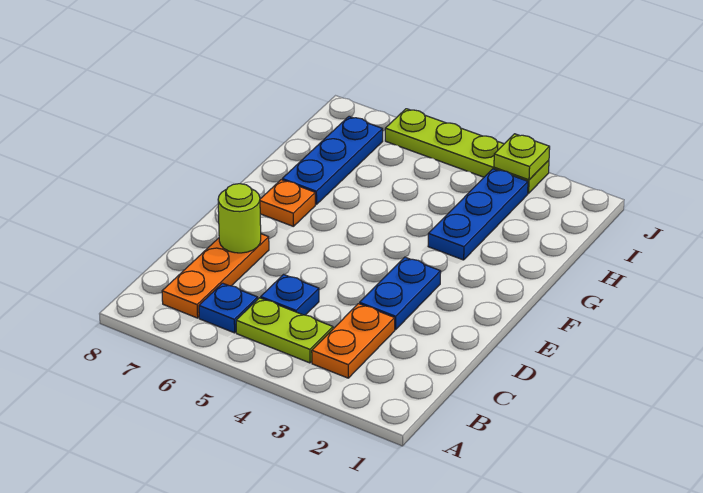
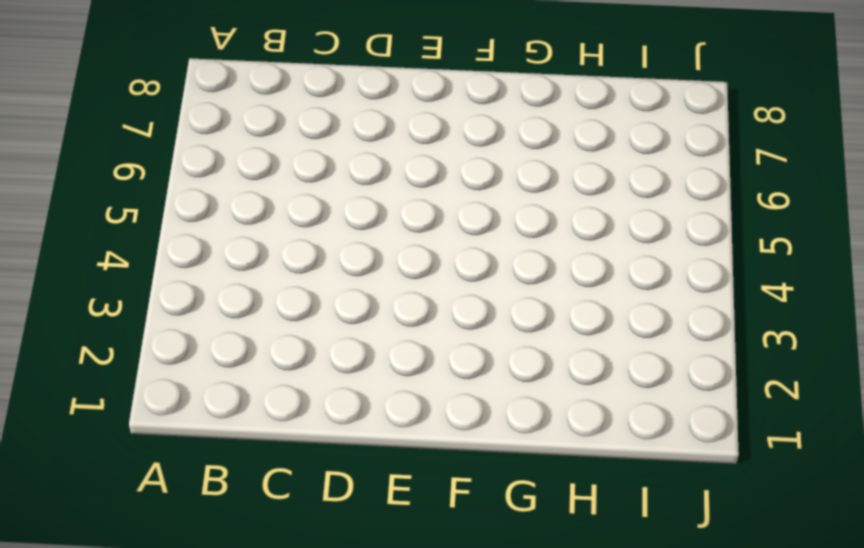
none -> orange 1x2 plate [312,304,395,378]
none -> lime 1x2 plate [236,298,333,363]
none -> blue 1x1 plate [199,283,258,333]

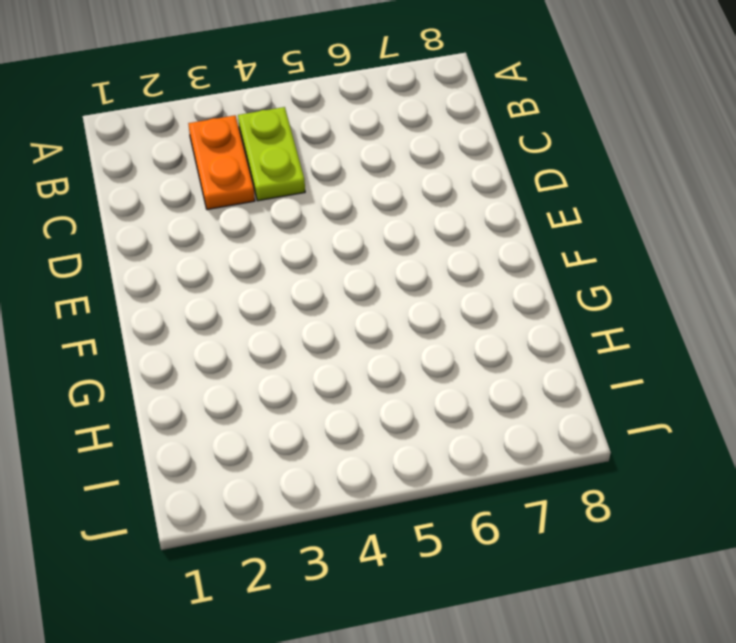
lime 1x2 plate [238,107,305,201] -> lime 1x2 plate turned to [236,298,333,363]
none -> blue 1x1 plate [199,283,258,333]
none -> orange 1x3 plate [162,234,269,318]
none -> blue 1x1 plate [261,275,319,315]

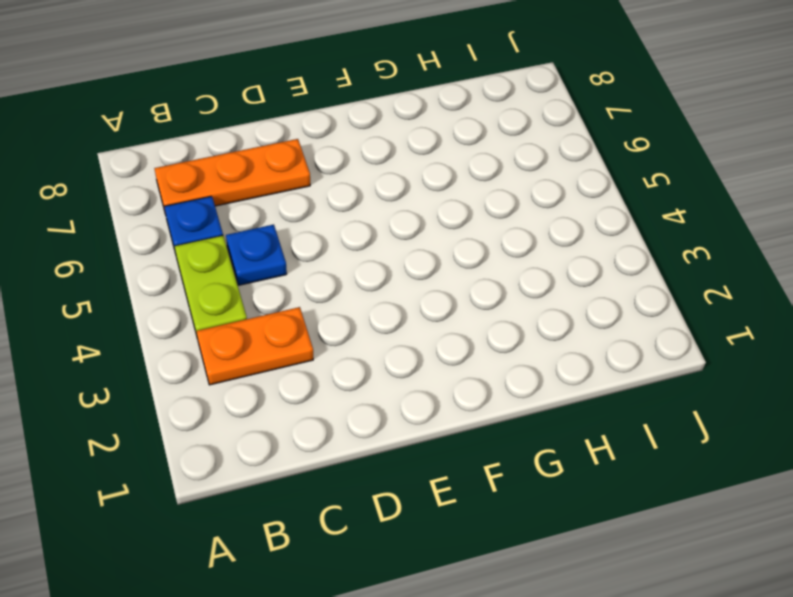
none -> blue 1x2 plate [360,257,441,330]
none -> orange 1x1 plate [260,180,315,227]
none -> blue 1x3 plate [428,169,528,260]

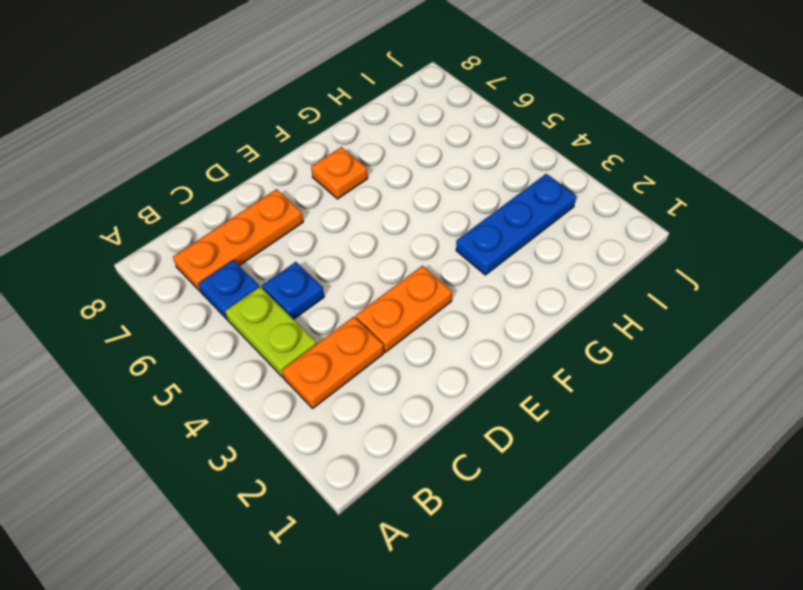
orange 1x2 plate [356,266,452,352] -> blue 1x2 plate [360,257,441,330]
none -> blue 1x3 plate [282,116,383,204]
none -> lime 1x4 plate [385,109,549,193]
none -> lime 1x1 round brick [218,184,261,253]

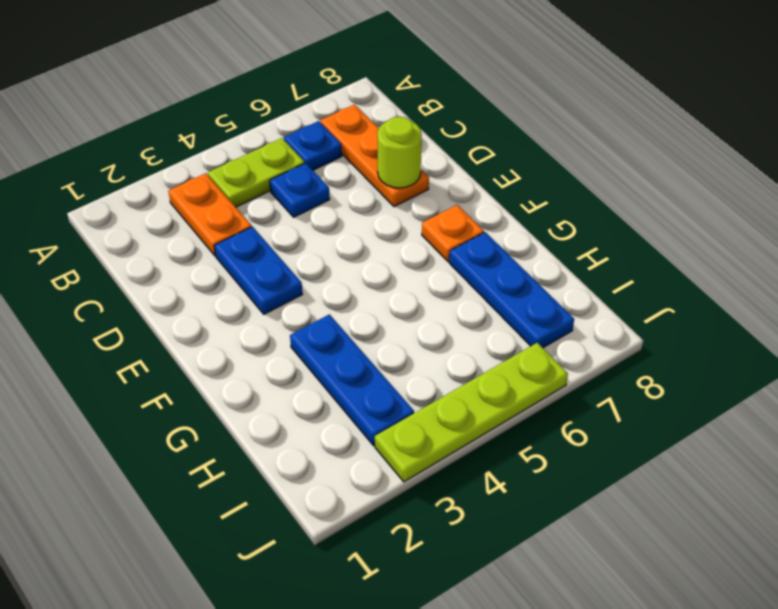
none -> lime 1x1 plate [494,134,550,180]

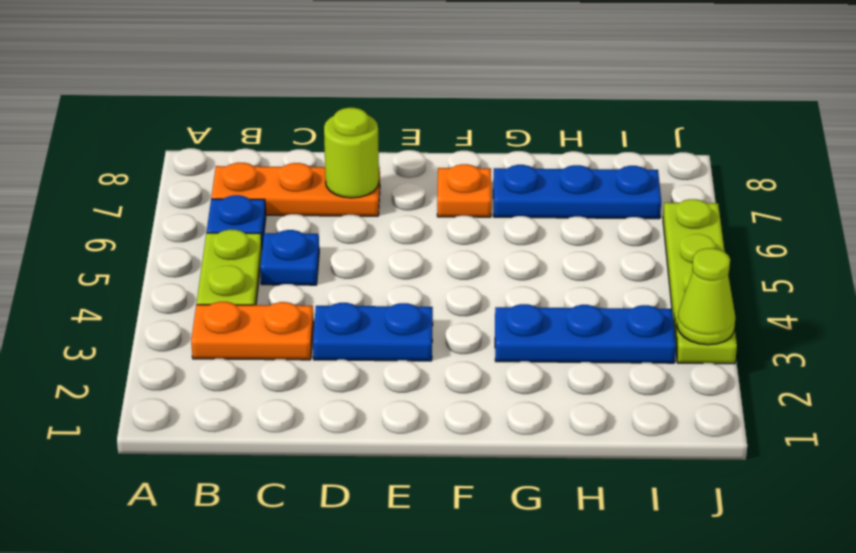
lime 1x1 cone [677,248,736,345] -> lime 1x1 plate [494,134,550,180]

